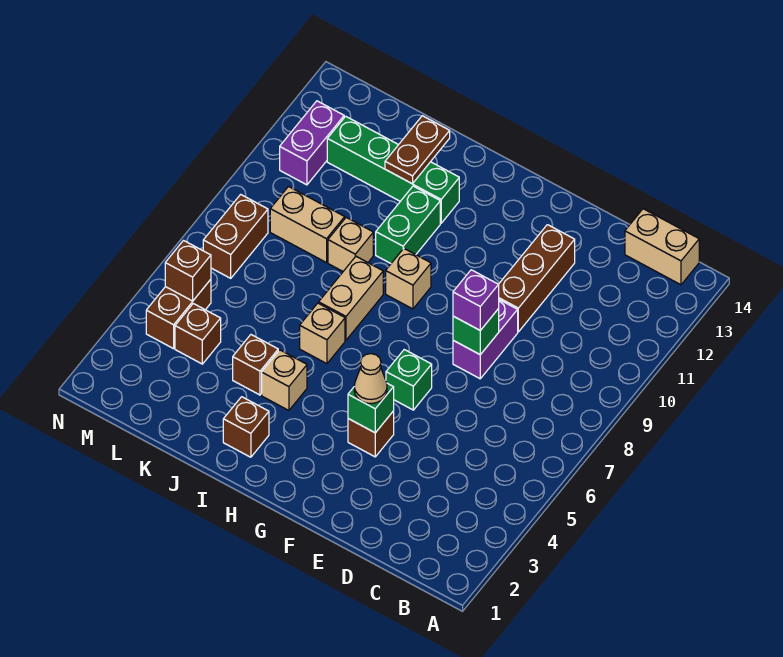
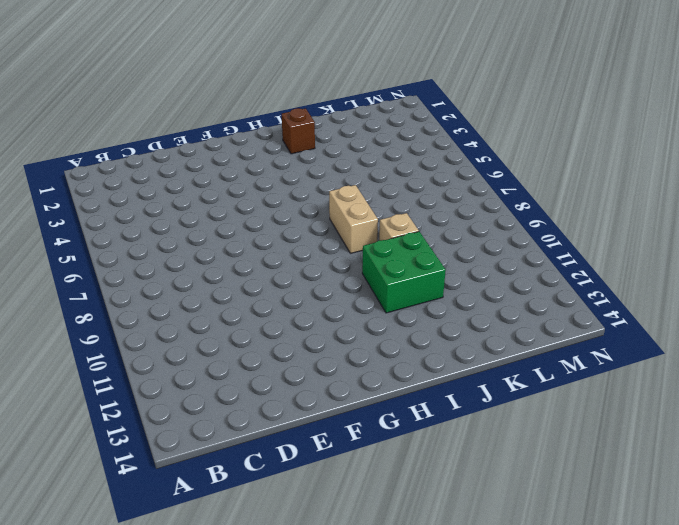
green 2x2 brick [362,232,446,313] -> green 1x2 brick [376,186,440,263]
none -> tan 1x2 brick [625,209,699,285]
none -> purple 1x2 brick [453,300,518,379]
none -> brown 1x3 brick [499,225,575,332]

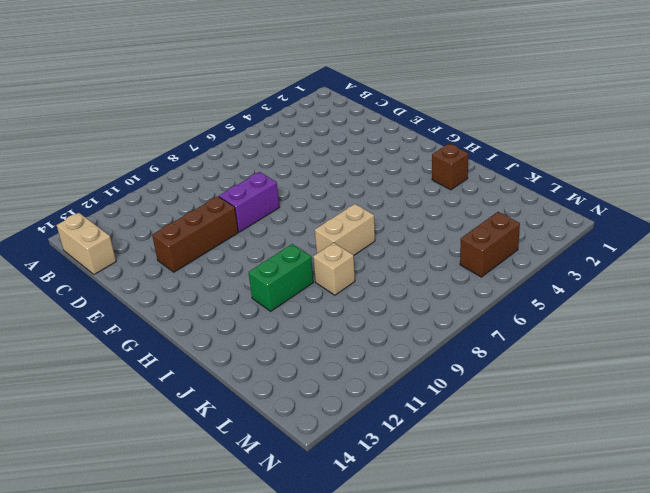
none -> brown 1x1 brick [348,411,394,457]
none -> green 1x1 brick [386,350,432,410]
none -> tan 1x1 brick [386,248,431,309]

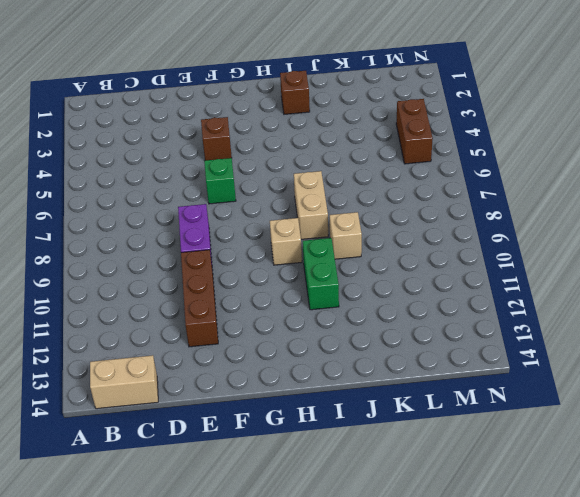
none -> tan 1x1 brick [262,350,307,410]
none -> tan 1x1 brick [300,303,345,364]
none -> green 1x4 brick [327,116,459,223]

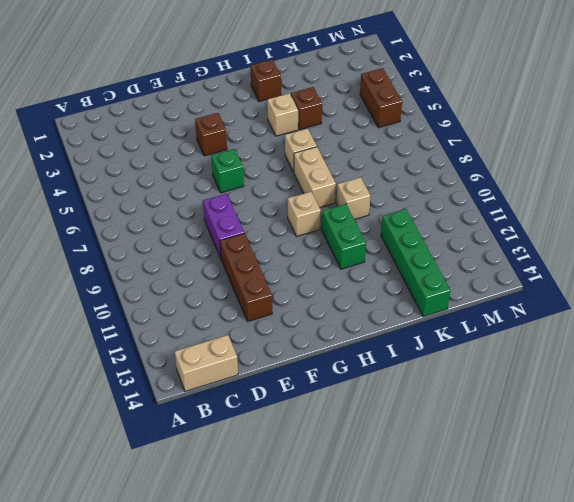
green 1x4 brick [381,209,450,317] -> green 1x4 brick turned to [327,116,459,223]
none -> tan 1x2 brick [270,187,345,263]
none -> brown 1x1 brick [175,304,221,364]
none -> brown 1x2 brick [203,194,268,278]

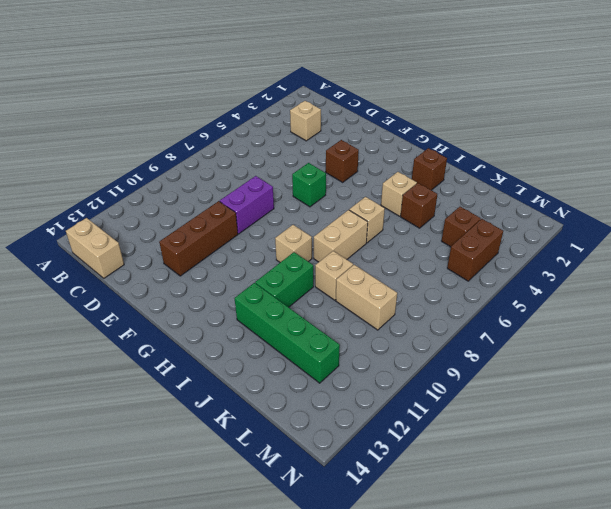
tan 1x1 brick [290,101,321,141] -> none
none -> brown 1x2 brick [203,194,268,278]
none -> purple 1x2 brick [280,101,344,185]
none -> green 1x1 brick [453,309,499,355]

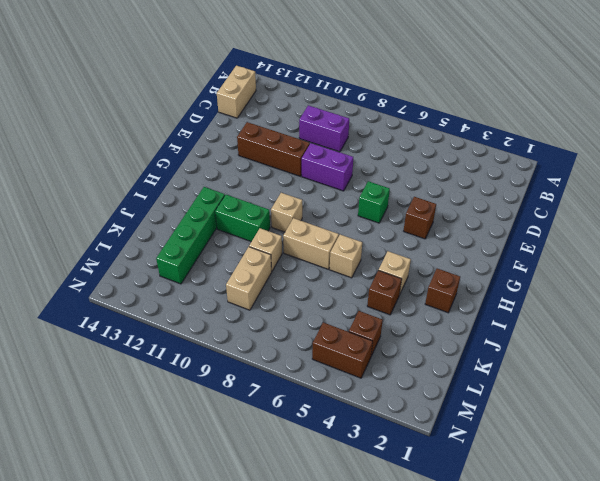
purple 1x2 brick [299,105,349,152] -> purple 1x2 brick moved to [280,101,344,185]
none -> brown 1x2 brick [203,194,268,278]
none -> green 1x1 brick [453,309,499,355]
none -> green 1x1 brick [348,383,394,433]

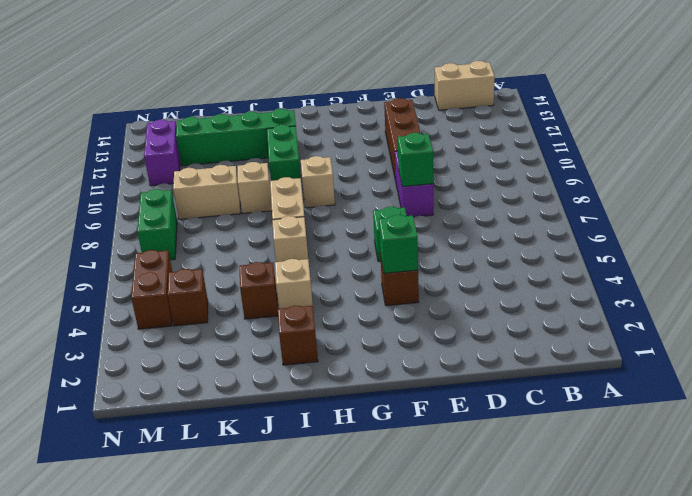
green 1x2 brick [137,189,177,260] -> brown 1x2 brick [203,194,268,278]
none -> brown 1x2 plate [385,116,450,184]
none -> brown 1x1 brick [165,241,211,301]
none -> purple 1x1 brick [453,270,499,330]

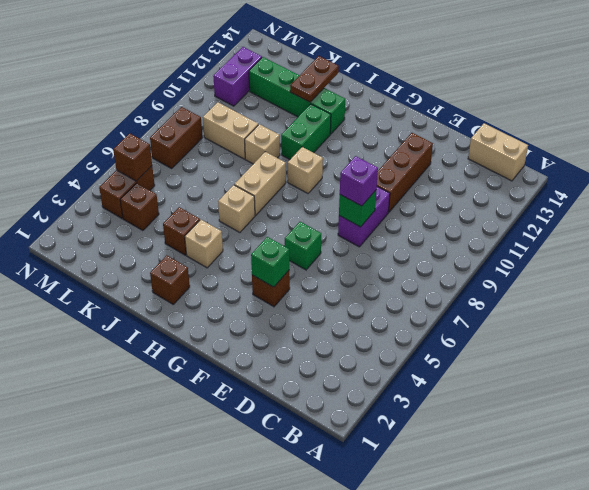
none -> tan 1x1 cone [354,354,387,404]

